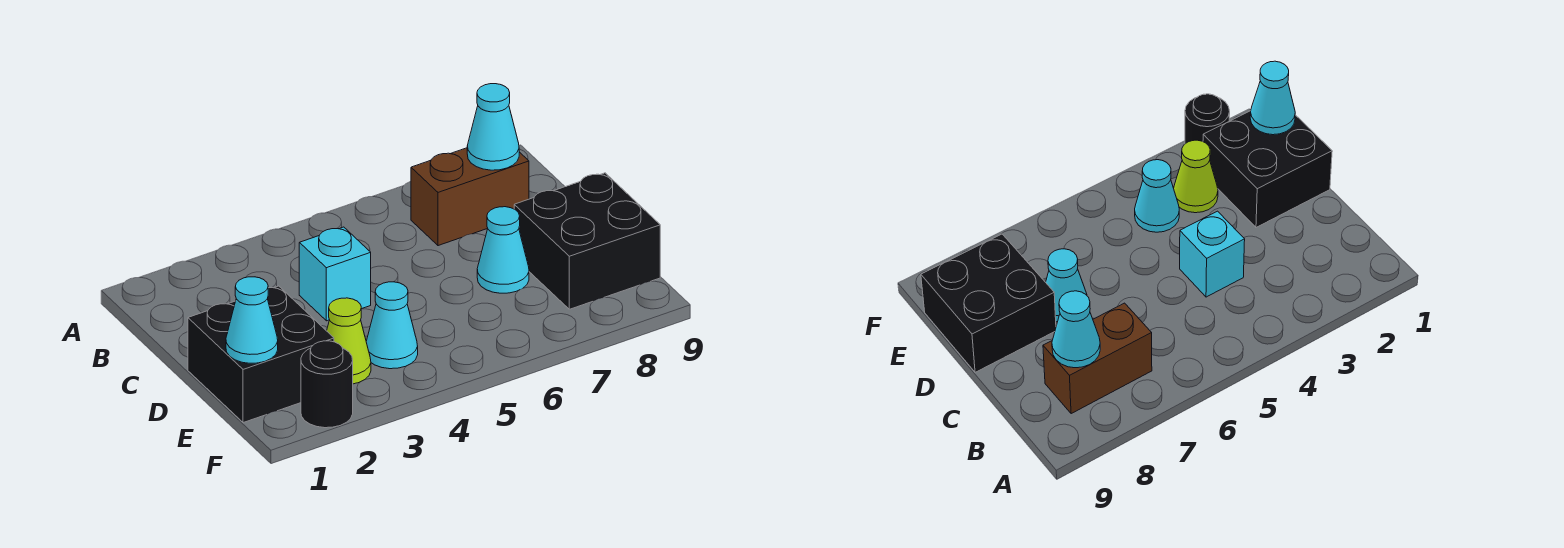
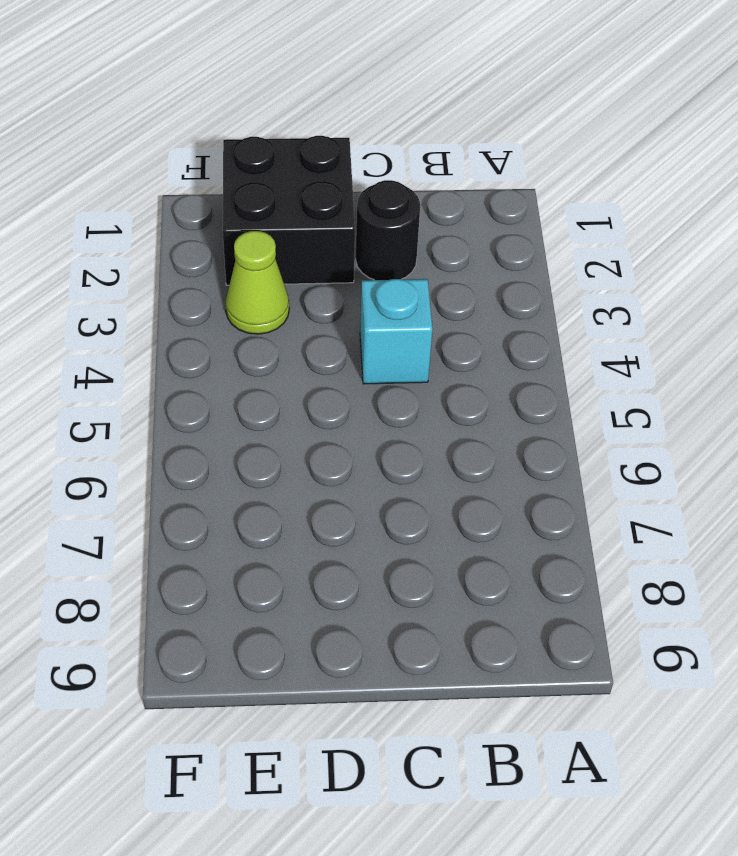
black 1x1 round brick [356,180,420,280] -> black 1x1 round brick moved to [301,341,353,428]
none -> brown 1x2 brick [411,148,529,246]
none -> cyan 1x1 cone [477,207,529,293]

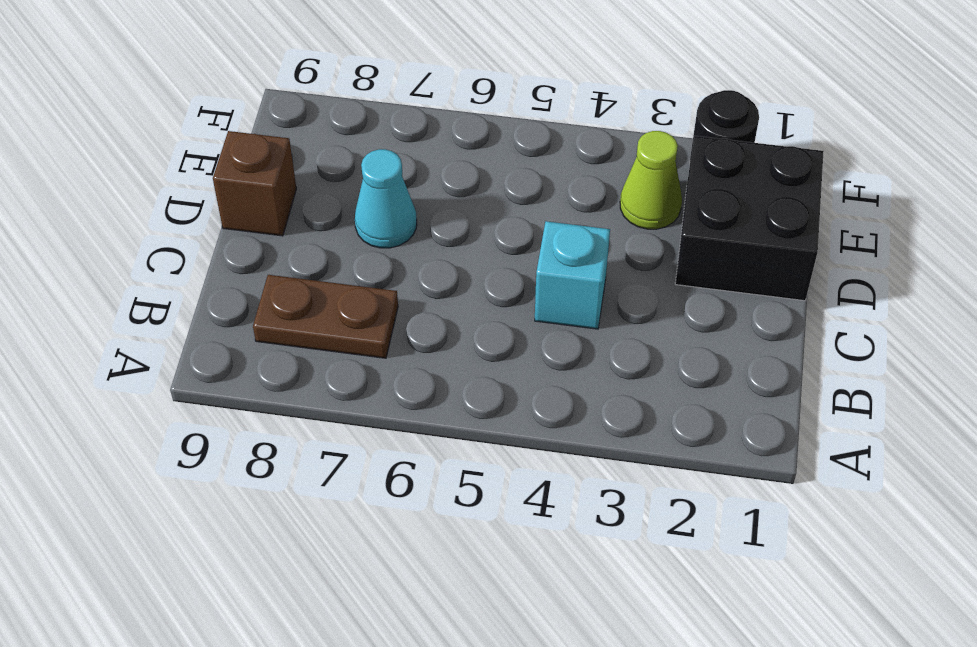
brown 1x2 plate [253,275,398,358] -> brown 1x2 brick [411,148,529,246]
brown 1x1 brick [213,131,296,236] -> black 2x2 brick [514,173,660,309]
none -> cyan 1x1 cone [366,282,418,369]
none -> cyan 1x1 cone [467,84,519,170]

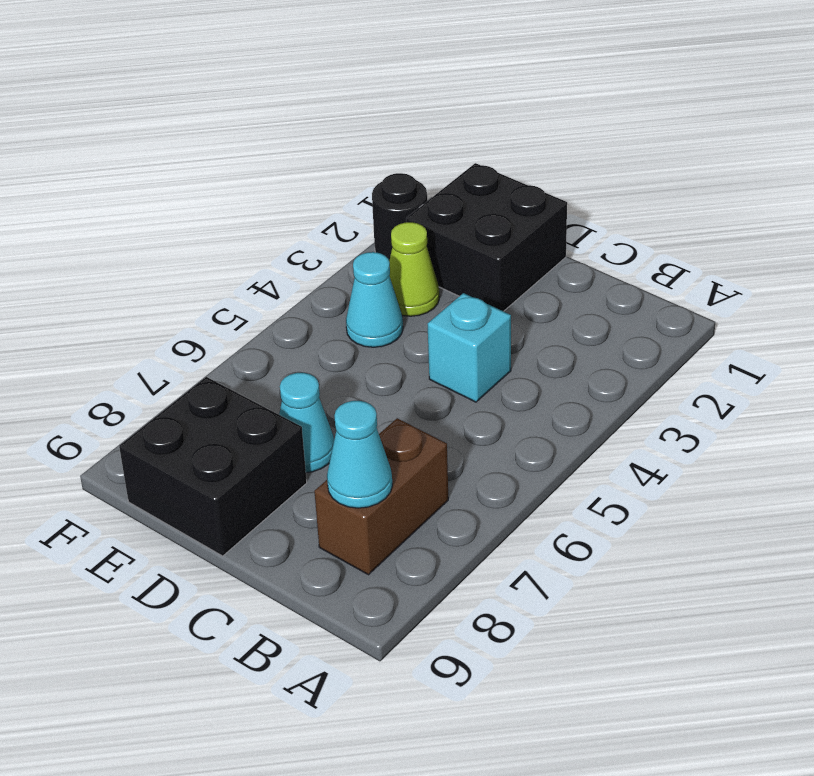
none -> cyan 1x1 cone [226,277,278,363]

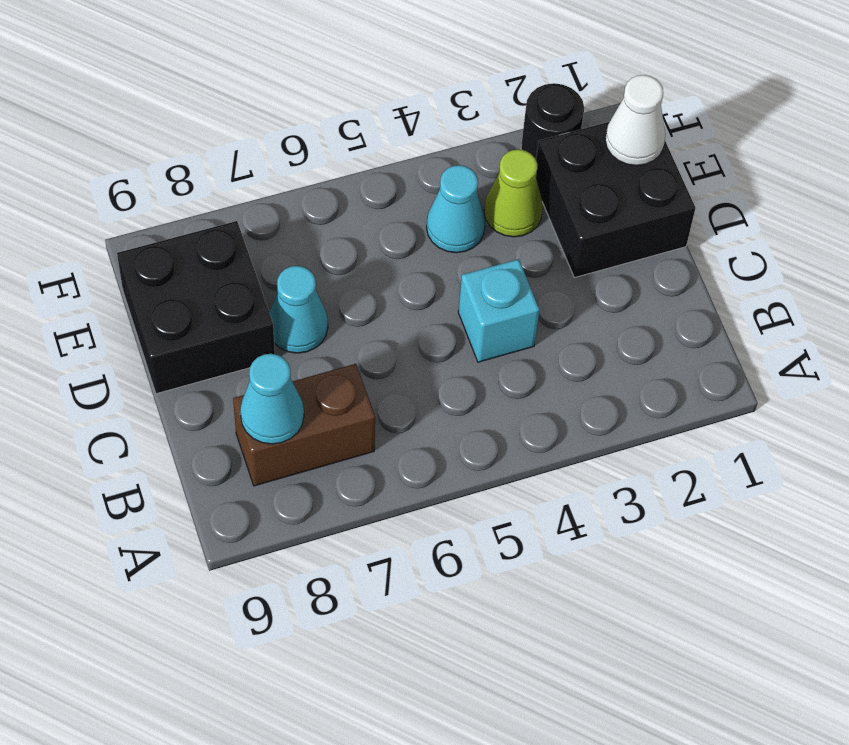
white 1x1 cone [605,75,666,166] -> cyan 1x1 cone [226,277,278,363]

